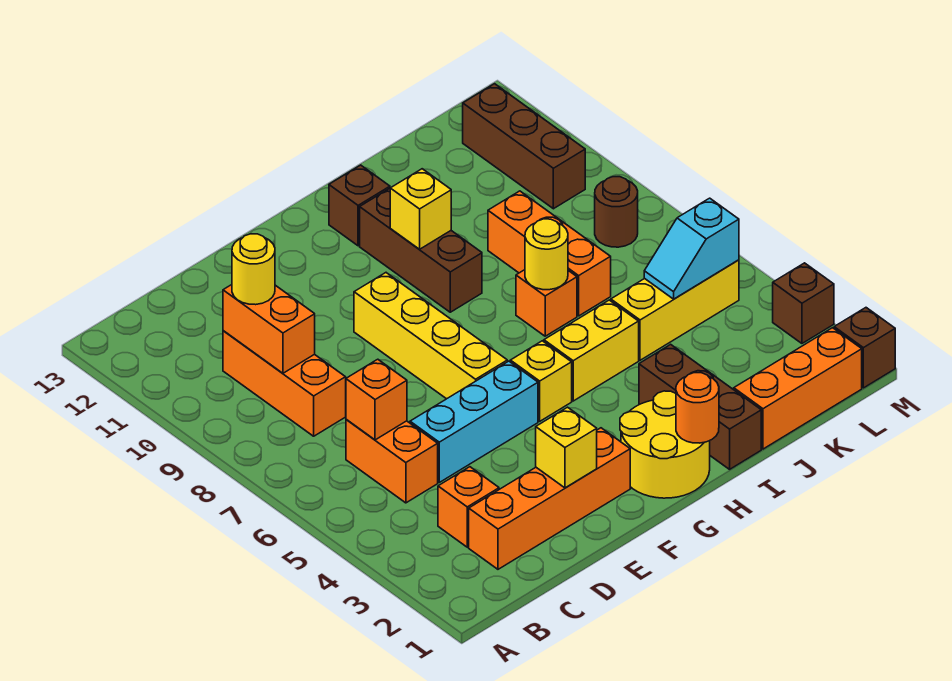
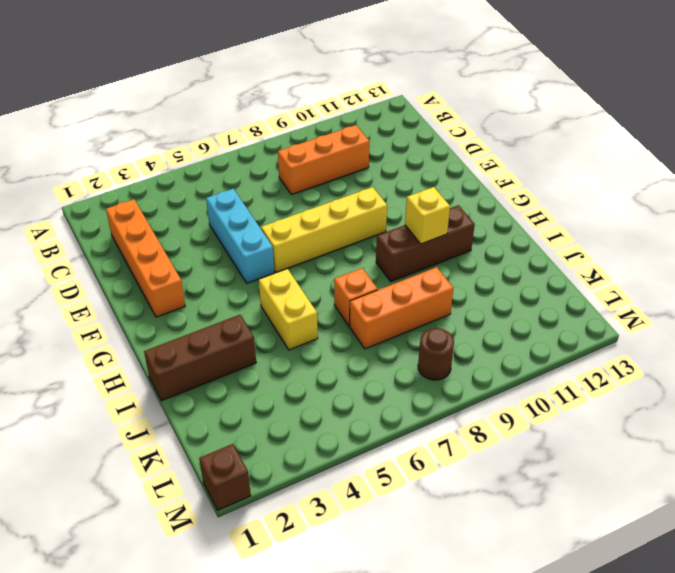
none -> orange 1x1 brick [438,467,499,547]
none -> orange 1x2 brick [346,420,438,503]
none -> yellow 2x2 round brick [620,391,710,498]

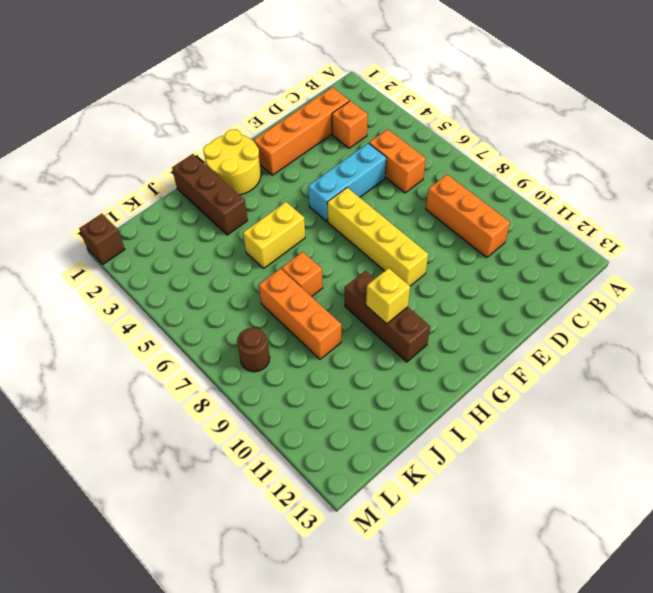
none -> yellow 1x1 brick [510,341,572,421]
none -> brown 1x1 brick [329,165,390,246]
none -> orange 1x3 brick [734,328,862,449]

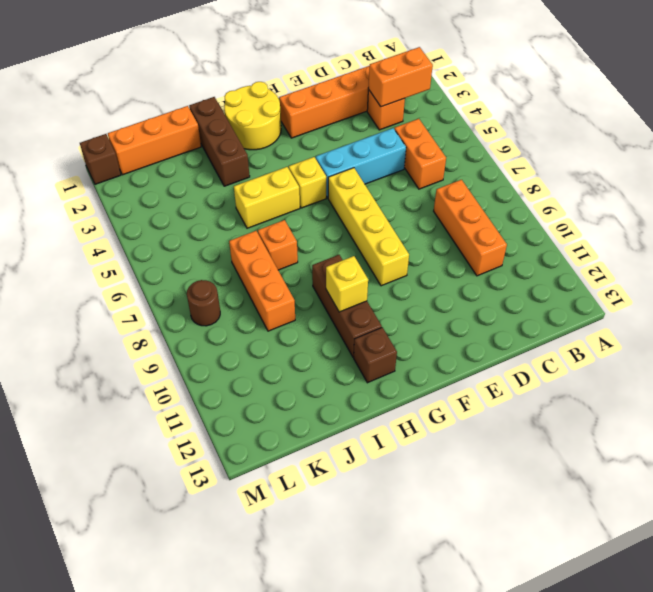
orange 1x2 brick [368,47,433,107] -> orange 1x2 brick turned to [223,285,315,373]
none -> yellow 1x3 brick [611,260,739,360]
none -> brown 1x3 brick [463,84,585,209]
none -> brown 1x1 brick [773,263,834,343]

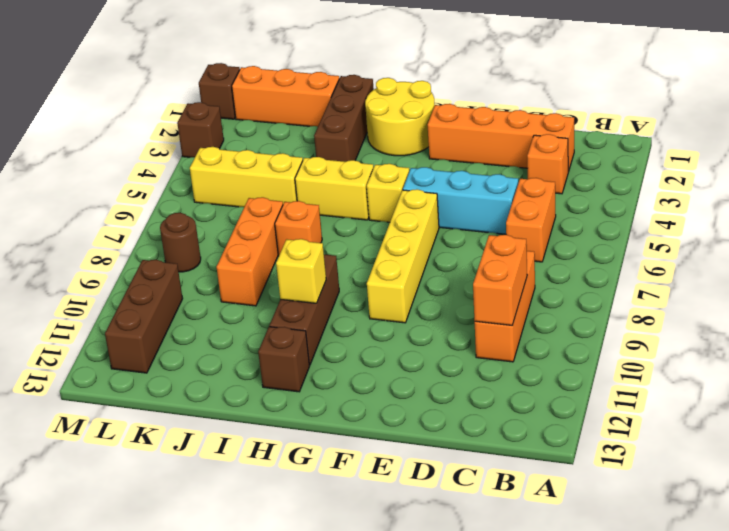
none -> orange 1x1 brick [346,359,407,440]
none -> yellow 1x1 brick [536,407,597,488]
none -> orange 1x1 round brick [676,373,719,443]

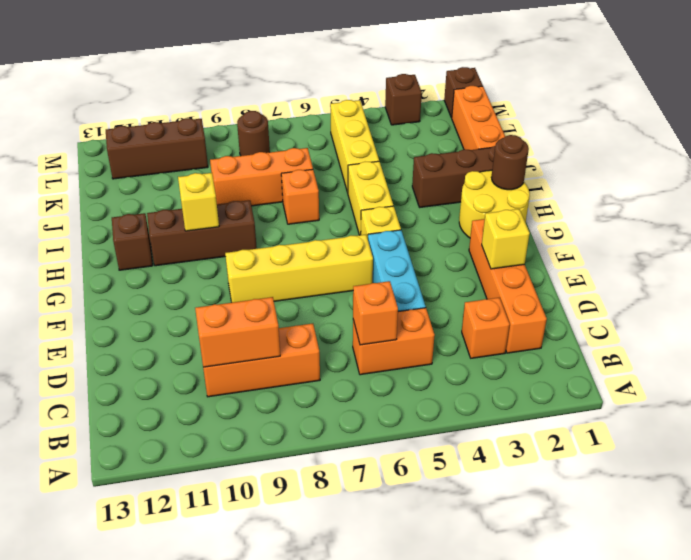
brown 1x1 round brick [491,135,529,190] -> orange 1x1 round brick [676,373,719,443]
none -> yellow 1x1 round brick [525,219,568,290]
none -> cyan 1x2 slope [644,198,739,299]
none -> yellow 1x1 round brick [232,234,275,305]

